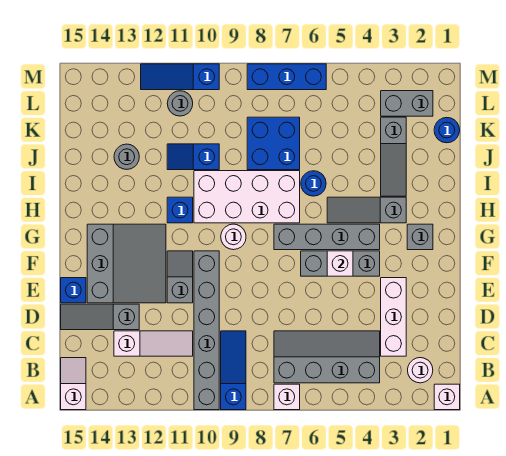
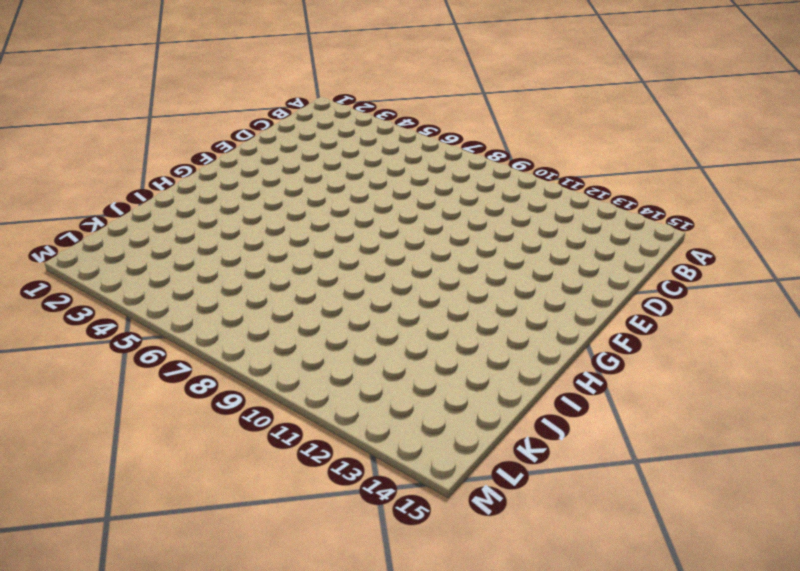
none -> white 1x1 brick [434,384,460,410]
none -> white 1x1 brick [274,384,300,410]
none -> blue 1x3 slope [221,331,246,410]
none -> grey 1x6 brick [194,251,219,410]

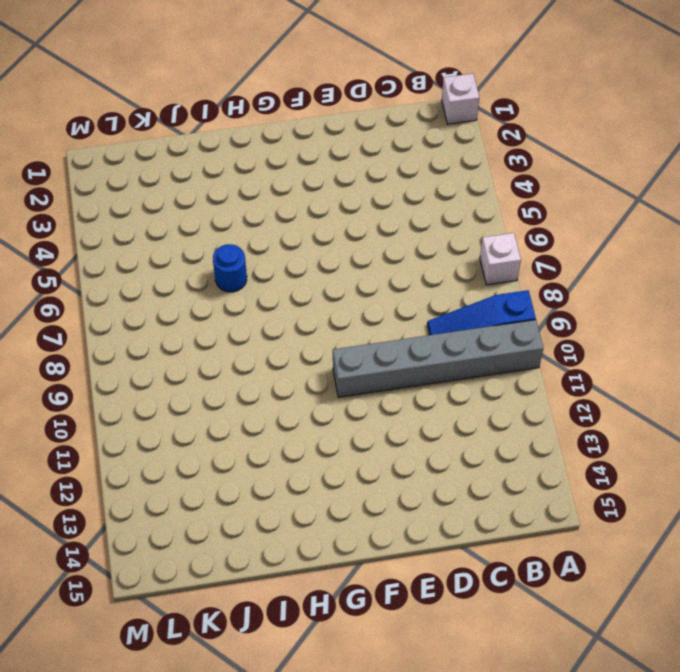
none -> white 1x2 slope [61,358,86,410]
none -> white 1x1 round brick [408,358,433,383]
none -> grey 2x4 slope [274,331,380,383]
none -> white 1x3 brick [381,278,406,356]

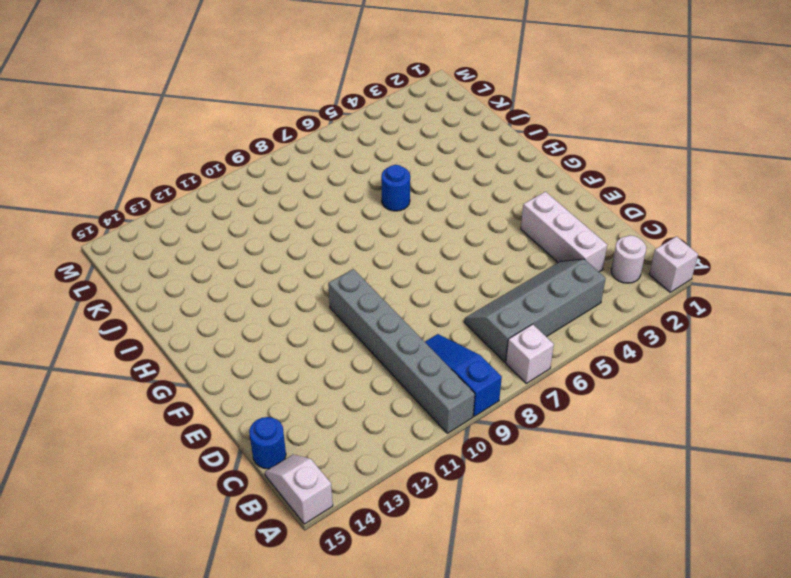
blue 1x1 round brick [249,417,286,469] -> blue 1x1 round brick moved to [434,118,460,143]
none -> white 1x3 slope [114,331,193,356]
none -> grey 1x3 slope [61,304,139,330]
none -> grey 1x2 slope [167,251,193,303]
none -> grey 3x3 slope [87,224,166,303]

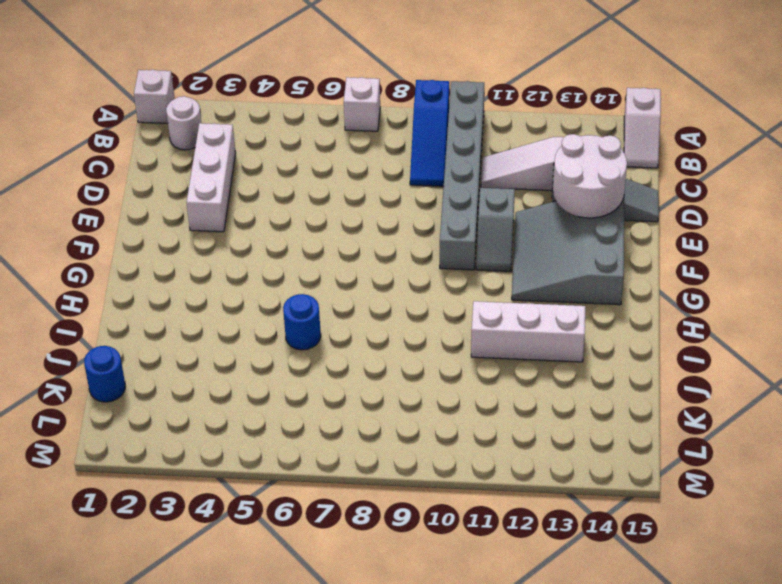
white 2x2 round brick [553,134,627,218] -> none
white 1x3 brick [471,301,585,362] -> none
none -> grey 2x4 slope [274,331,380,383]
none -> blue 1x1 brick [61,278,86,303]
none -> grey 1x3 brick [301,251,380,276]
none -> grey 1x1 brick [407,224,433,250]

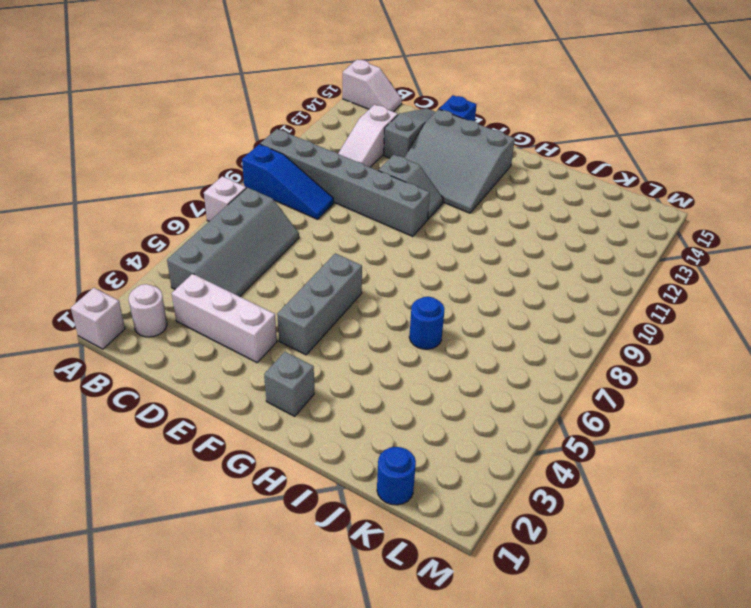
none -> grey 1x4 brick [274,224,380,250]
none -> white 1x1 round brick [221,224,246,250]
none -> grey 1x3 slope [327,197,406,223]
none -> white 2x4 brick [194,171,300,223]

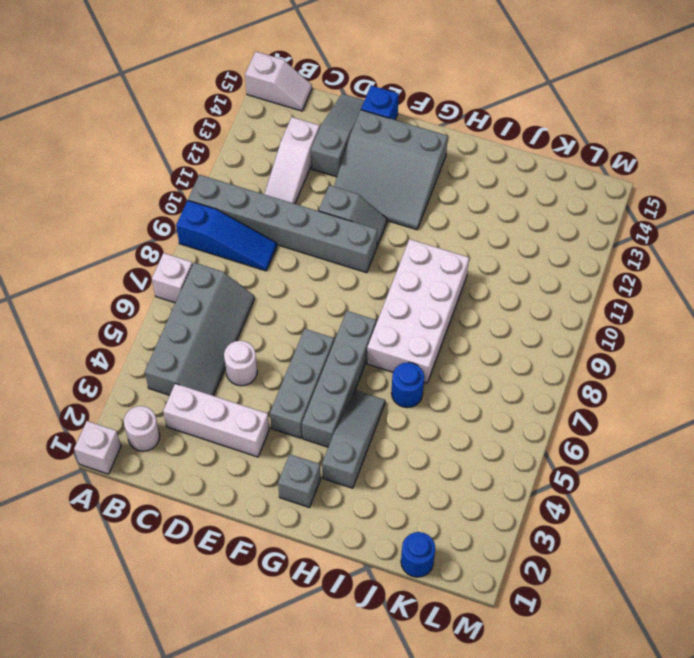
white 1x1 round brick [224,341,257,386] -> white 1x1 round brick moved to [221,224,246,250]
none -> blue 1x1 brick [167,197,193,223]
none -> grey 1x3 slope [381,117,406,196]
none -> blue 2x2 brick [247,117,300,170]
none -> blue 1x2 slope [167,144,219,170]

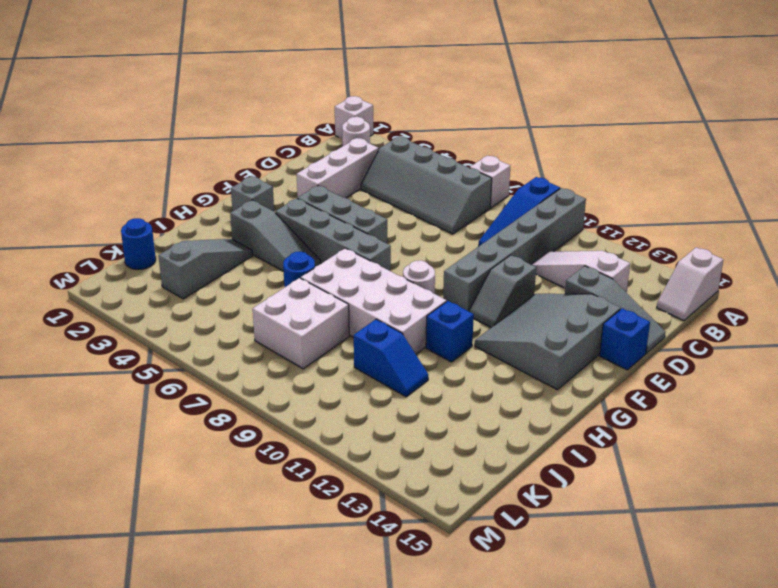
white 2x2 brick [253,278,349,369] -> blue 2x2 brick [247,117,300,170]
none -> grey 1x1 round brick [114,144,139,170]
none -> grey 1x2 brick [381,91,433,116]
none -> grey 1x1 round brick [167,91,193,116]
none -> blue 1x3 brick [247,64,326,90]

